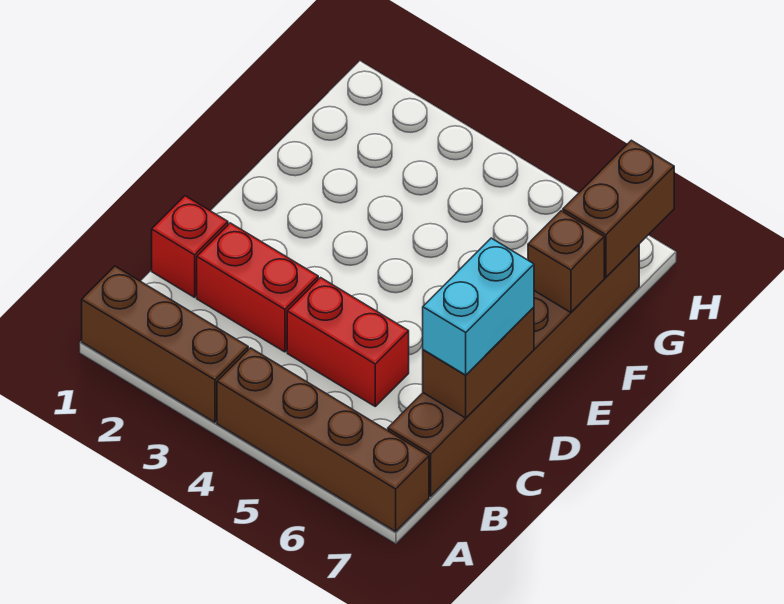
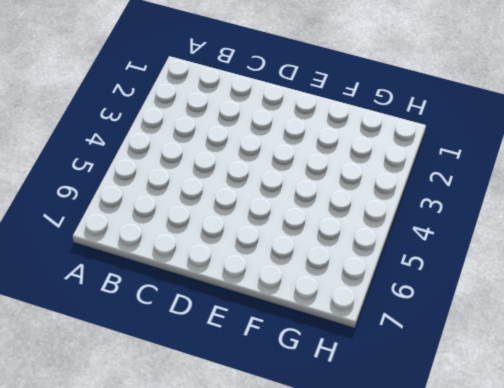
none -> brown 1x3 brick [82,266,248,422]
none -> brown 1x4 brick [217,348,429,531]

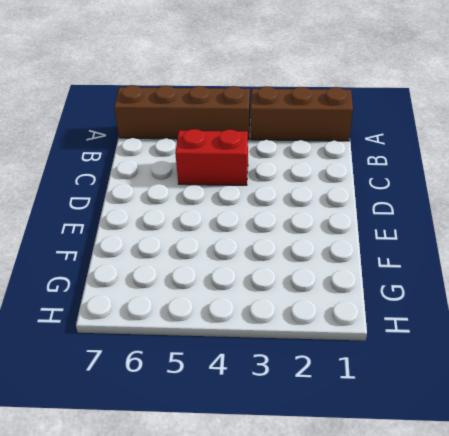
none -> brown 1x6 brick [388,245,639,496]
none -> red 1x1 brick [152,196,228,297]

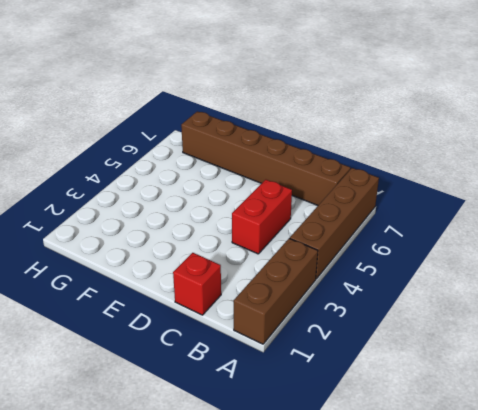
none -> red 1x2 brick [197,223,318,352]
none -> brown 1x2 brick [423,307,534,418]

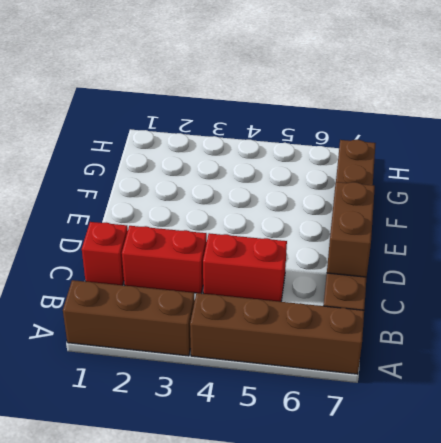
none -> brown 1x1 brick [528,211,604,313]
none -> brown 1x2 brick [563,140,674,277]

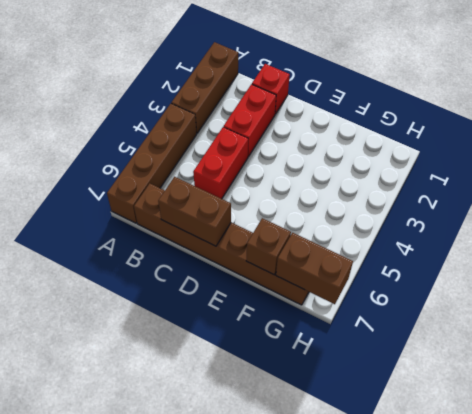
none -> cyan 1x2 brick [423,238,534,375]

